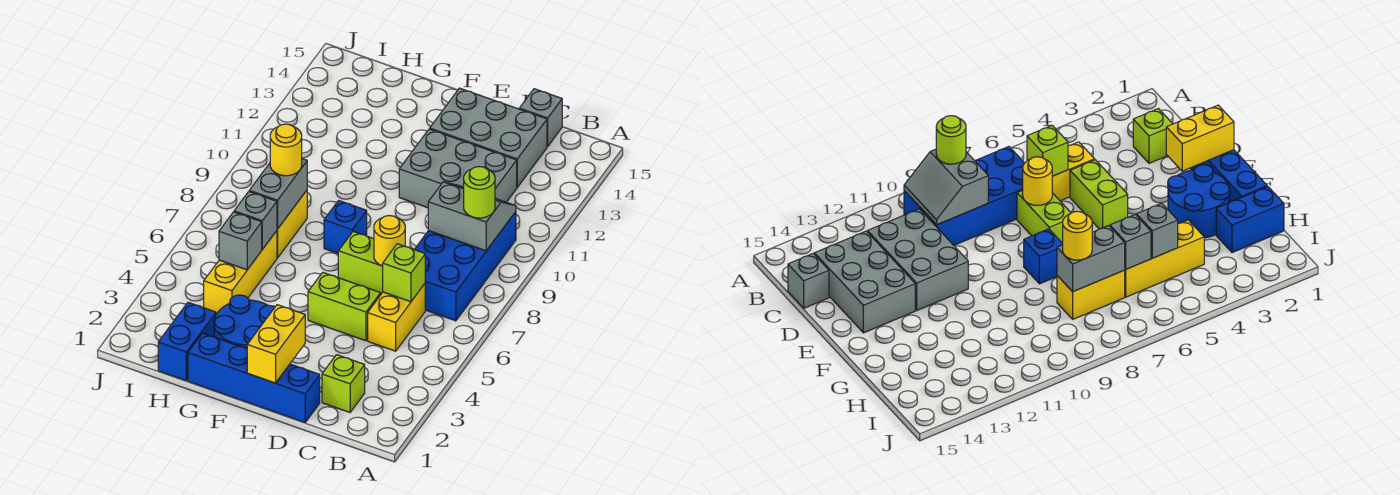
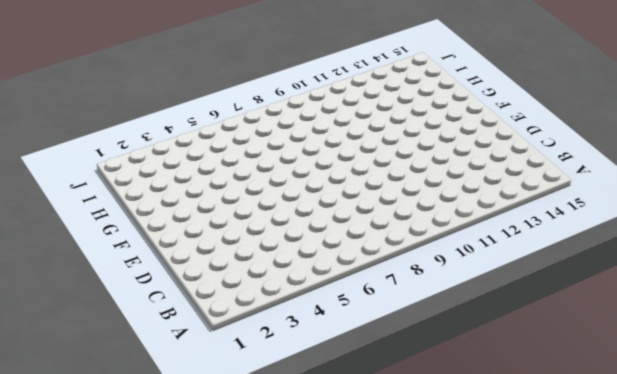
none -> blue 2x4 brick [414,212,516,321]
none -> lime 1x1 brick [322,355,365,412]
none -> yellow 1x2 brick [368,284,425,351]

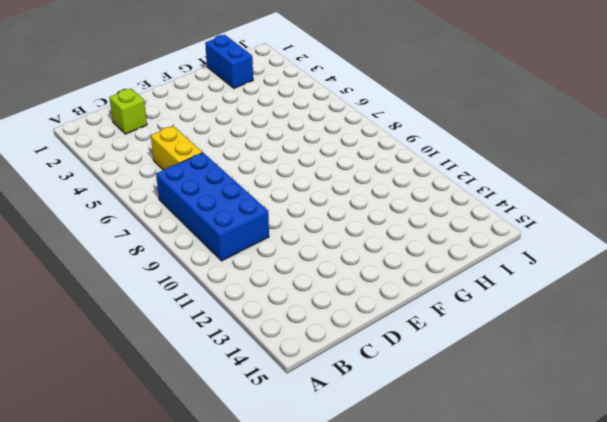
none -> grey 2x3 brick [399,129,517,208]
none -> grey 2x3 brick [430,88,547,187]
none -> grey 1x1 brick [519,89,562,147]

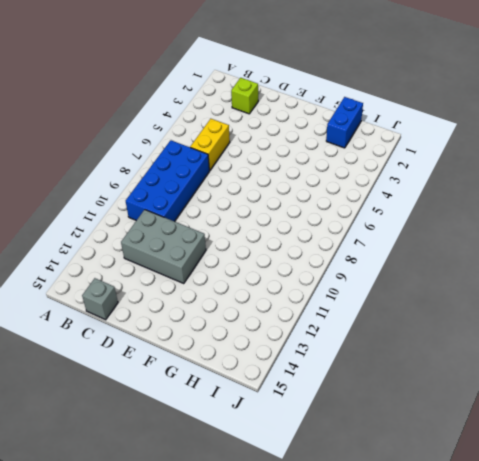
none -> grey 2x3 brick [430,88,547,187]
none -> blue 1x4 brick [188,333,320,422]
none -> lime 1x2 brick [308,272,381,341]

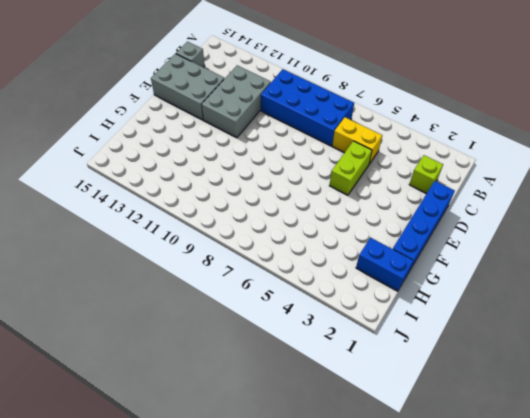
grey 2x3 brick [151,54,225,120] -> grey 2x3 brick turned to [430,88,547,187]
none -> lime 1x2 brick [338,231,383,294]
none -> blue 2x2 round brick [214,295,275,349]
none -> blue 1x1 brick [324,201,367,253]

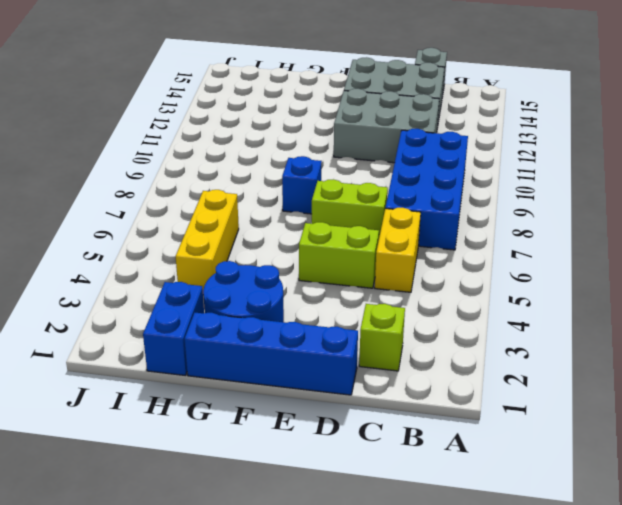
none -> yellow 1x2 brick [277,190,307,258]
none -> grey 2x2 slope [428,182,516,251]
none -> lime 1x1 brick [383,244,425,302]

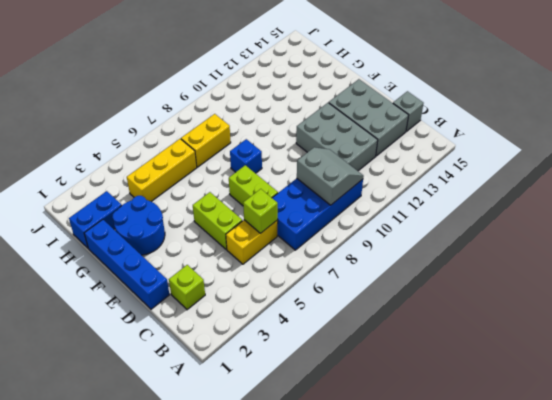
none -> yellow 1x1 round brick [374,216,405,266]
none -> yellow 1x2 brick [247,305,305,383]
none -> grey 1x1 brick [219,212,262,270]

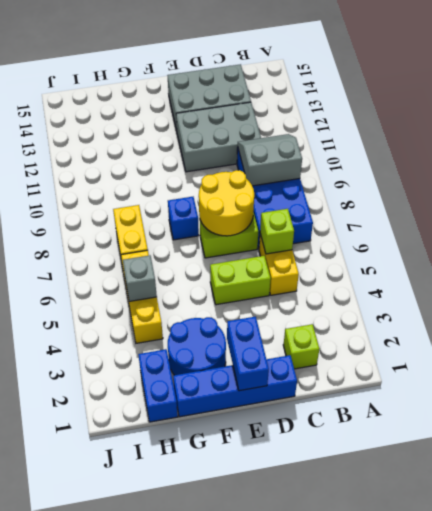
yellow 2x2 round brick [199,170,254,236] -> yellow 1x1 round brick [374,216,405,266]
blue 1x2 brick [227,317,269,391] -> yellow 1x2 brick [247,305,305,383]
none -> grey 1x1 brick [519,89,562,147]
none -> grey 1x1 brick [234,192,277,249]
none -> grey 1x2 brick [249,159,307,229]

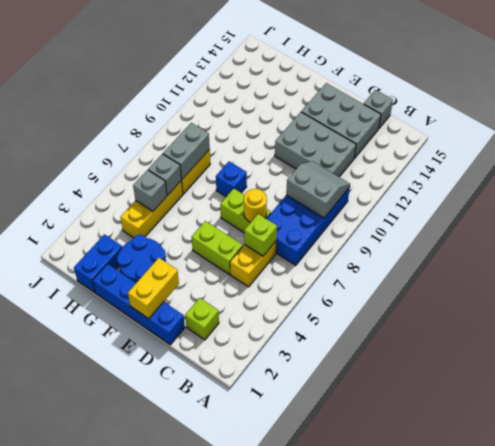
none -> lime 1x1 round brick [464,167,495,218]
none -> yellow 1x1 round brick [270,124,302,176]

